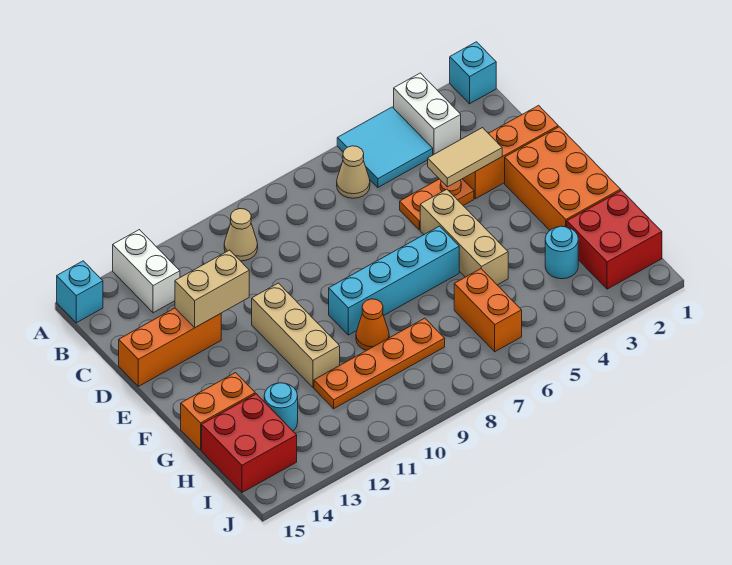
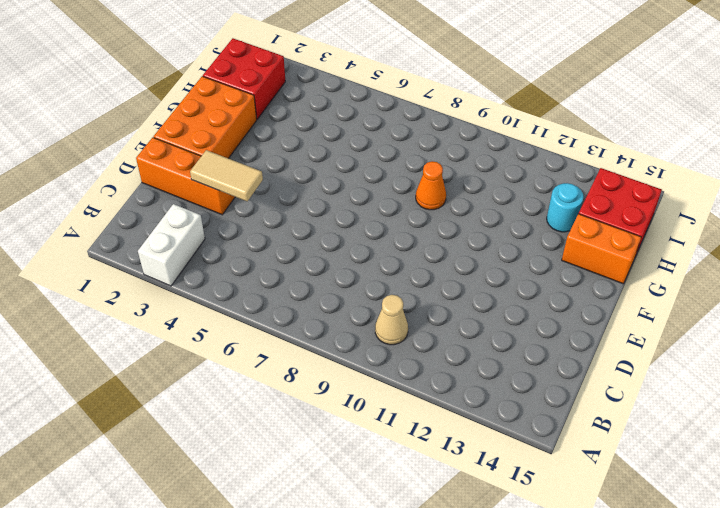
none -> cyan 1x1 brick [450,42,496,104]
none -> cyan 2x2 tile [337,107,433,187]
none -> white 1x2 brick [113,230,180,313]

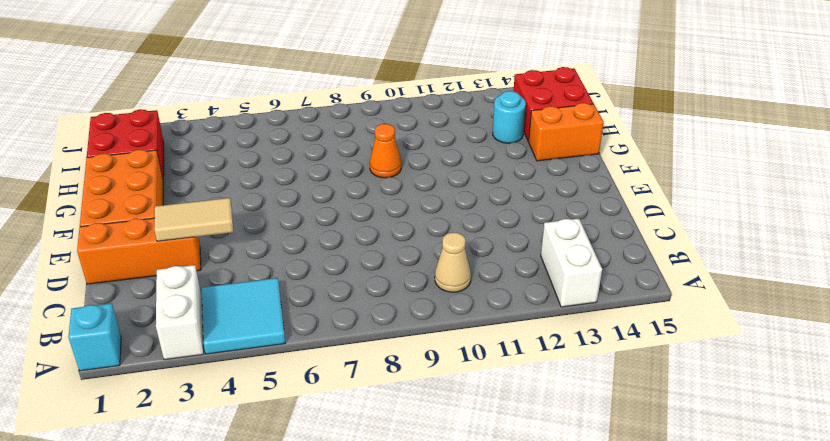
none -> cyan 1x1 brick [57,261,103,323]
none -> tan 1x1 cone [337,146,370,198]
none -> orange 1x2 plate [400,179,474,230]

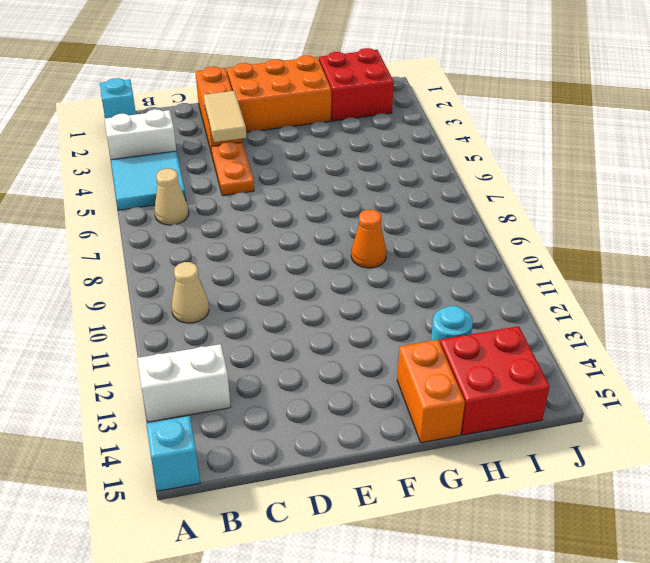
none -> orange 1x3 brick [119,308,221,386]
none -> tan 1x3 brick [420,189,508,285]
none -> tan 1x3 brick [252,283,340,387]

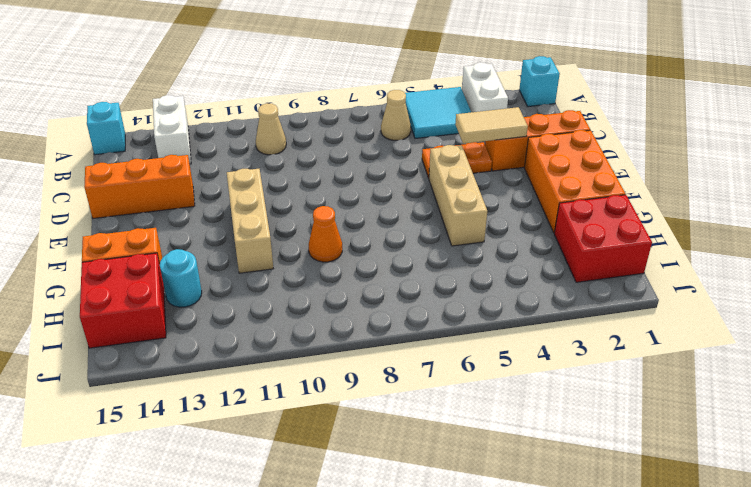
none -> cyan 1x4 brick [329,226,459,335]
none -> cyan 1x1 round brick [545,226,578,279]
none -> orange 1x2 brick [454,269,522,352]

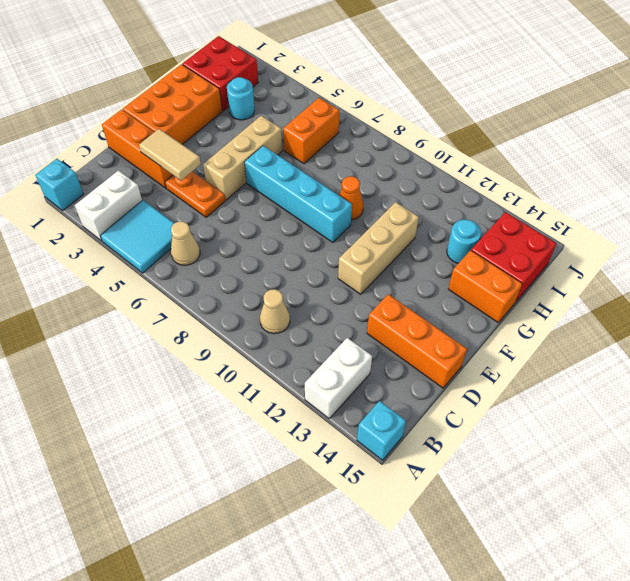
none -> orange 1x4 plate [314,318,445,409]
none -> tan 1x2 brick [175,250,249,328]

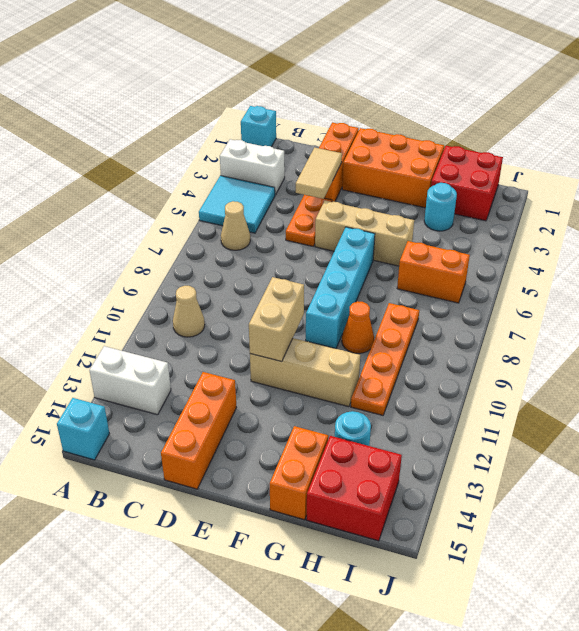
tan 1x2 brick [249,277,304,362] -> tan 1x2 brick moved to [175,250,249,328]

